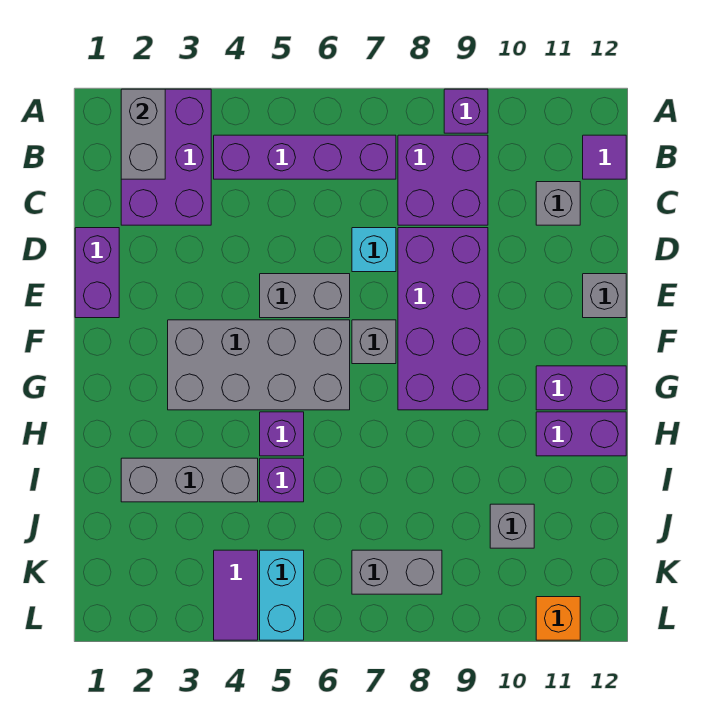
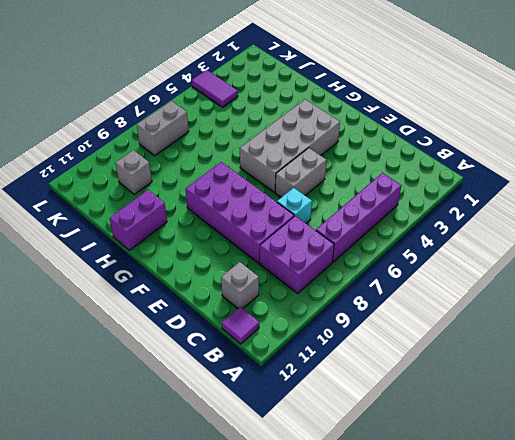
none -> purple 2x3 brick [121,89,211,225]
none -> purple 1x1 brick [444,89,488,133]
none -> purple 1x2 brick [75,228,119,318]

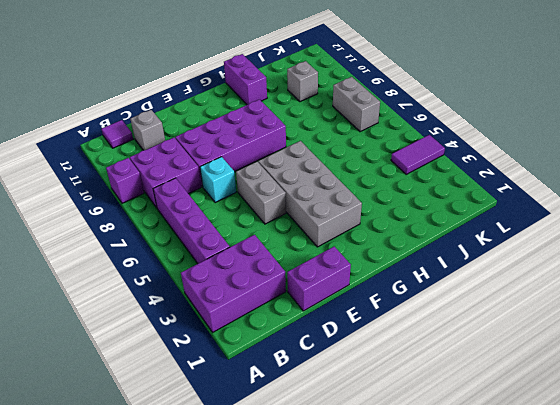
none -> grey 1x1 brick [583,274,626,318]
none -> grey 1x1 brick [352,320,396,364]
none -> purple 1x2 brick [536,366,626,410]

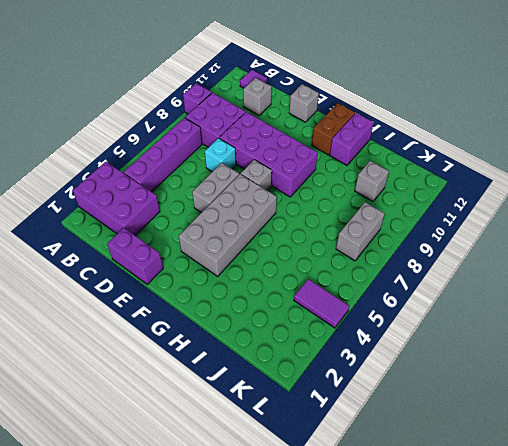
brown 1x2 brick [312,103,355,155] -> purple 1x2 brick [536,366,626,410]
none -> purple 1x1 brick [260,412,304,456]
none -> grey 1x3 brick [121,458,258,502]
none -> purple 1x1 brick [260,458,304,502]

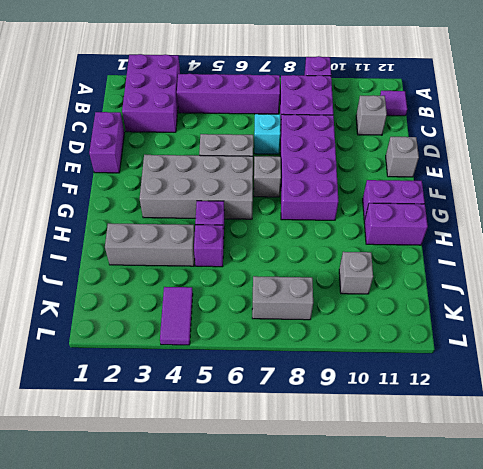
none -> cyan 1x2 brick [260,550,304,640]
none -> orange 1x1 brick [536,597,580,640]
none -> grey 1x2 brick [121,89,165,179]

